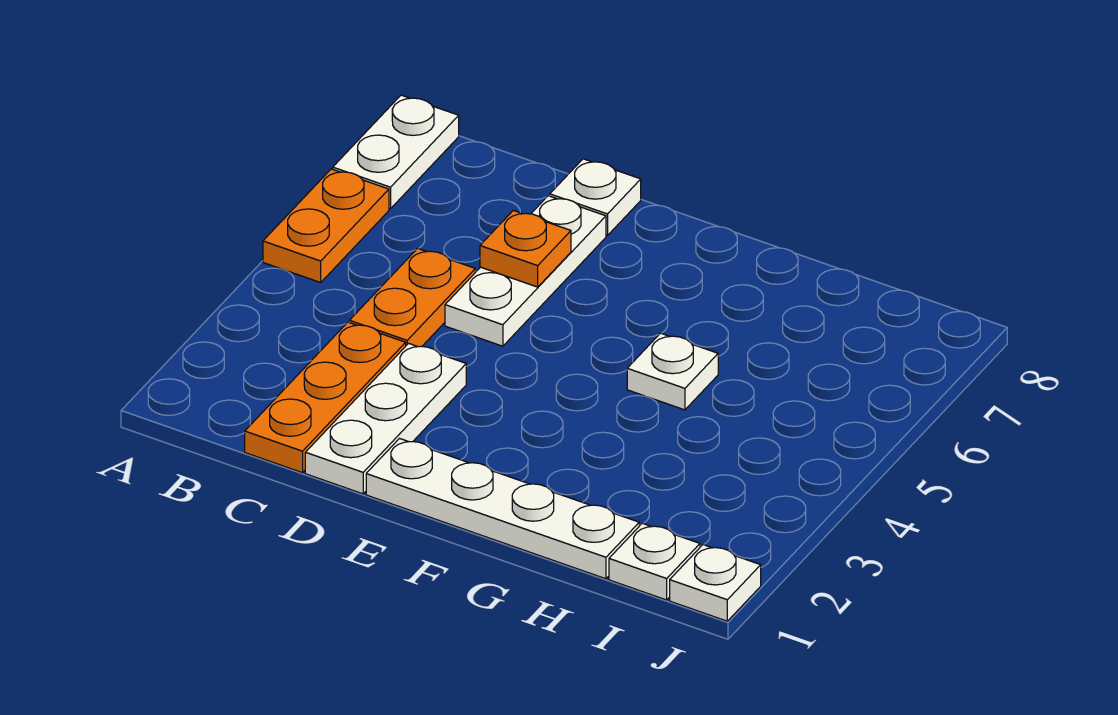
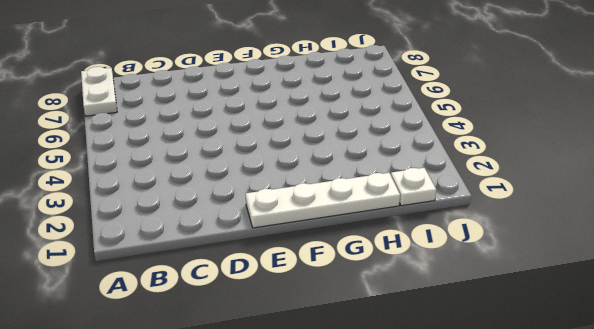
none -> orange 1x2 plate [263,169,389,283]
none -> orange 1x3 plate [245,322,406,473]
none -> orange 1x2 plate [349,248,475,347]

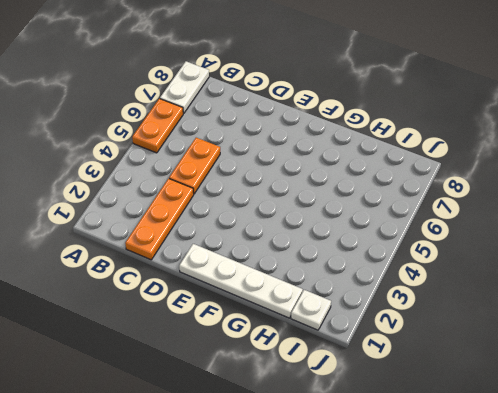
none -> white 1x3 plate [305,343,466,494]
none -> white 1x3 plate [445,196,606,346]
none -> white 1x1 plate [550,159,641,236]

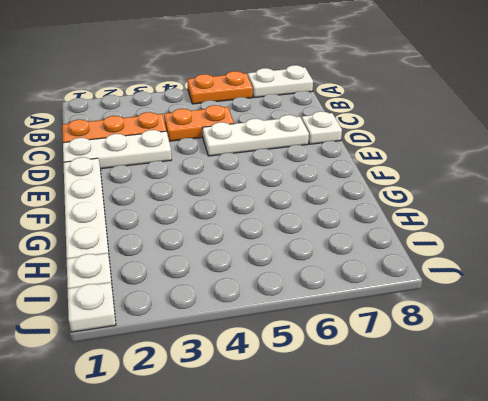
none -> white 1x1 plate [627,333,718,410]
none -> orange 1x1 plate [480,210,571,287]

